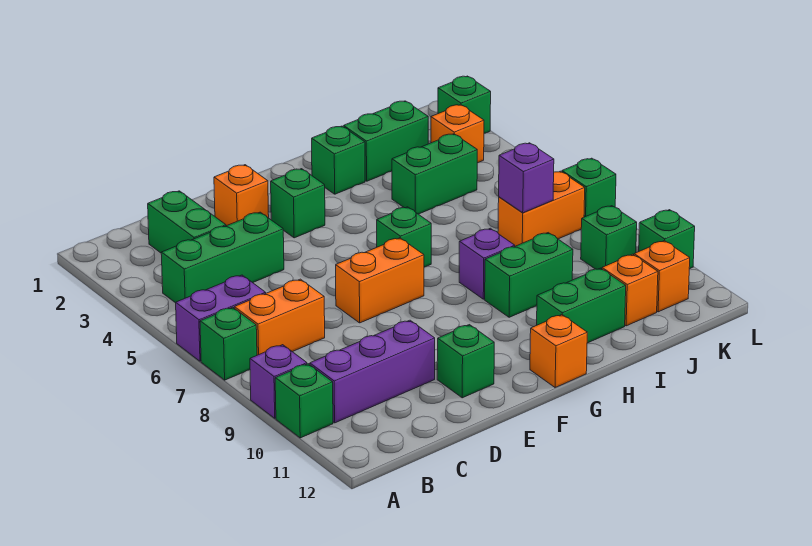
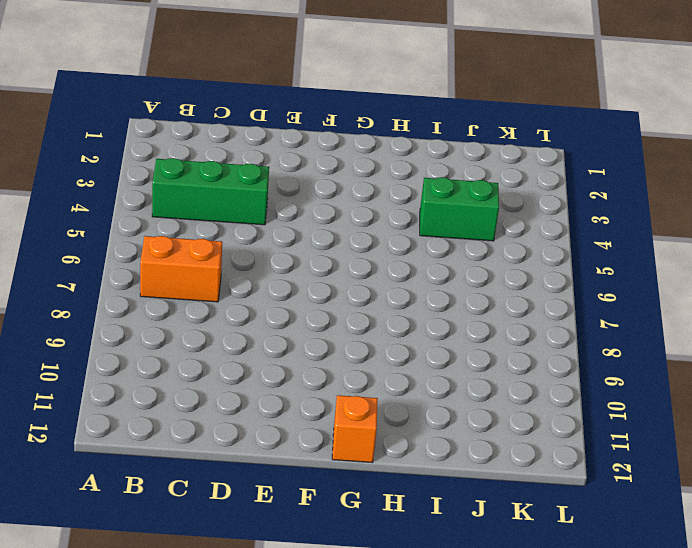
none -> purple 1x2 brick [176,275,266,361]
none -> green 1x1 brick [200,307,257,380]
none -> purple 1x1 brick [250,345,307,418]

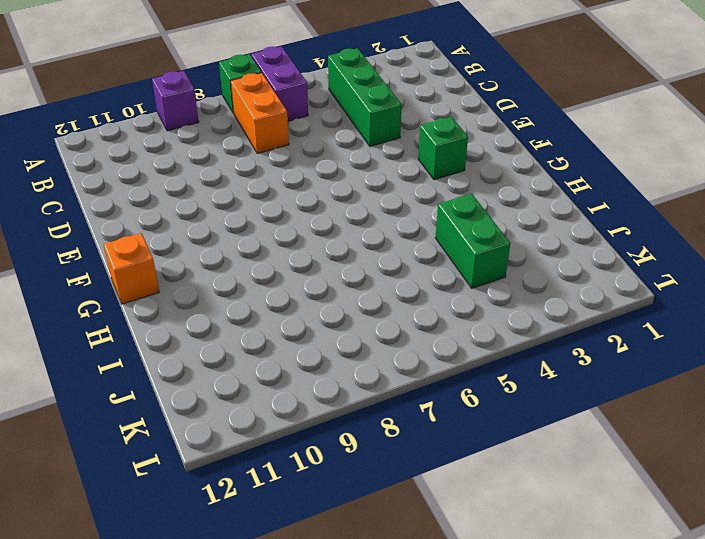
none -> green 1x1 brick [275,364,333,438]
none -> purple 1x3 brick [310,320,435,423]
none -> green 1x2 brick [148,191,226,253]

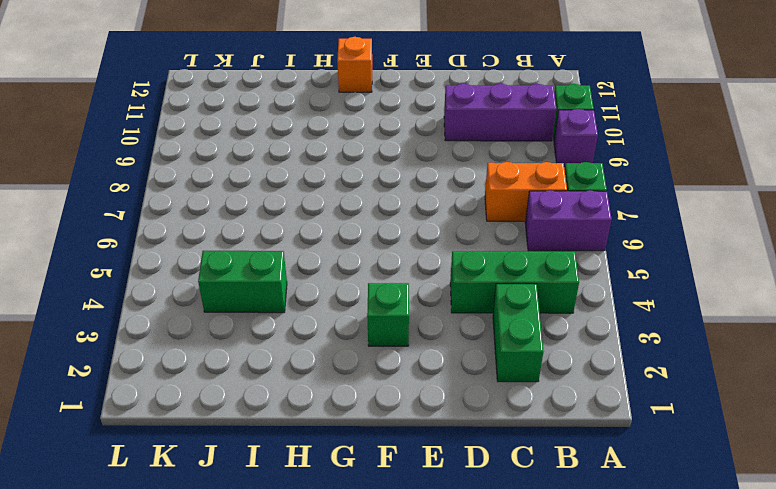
none -> orange 1x1 brick [214,165,269,226]
none -> orange 1x2 brick [336,238,424,323]
none -> green 1x1 brick [437,325,494,398]

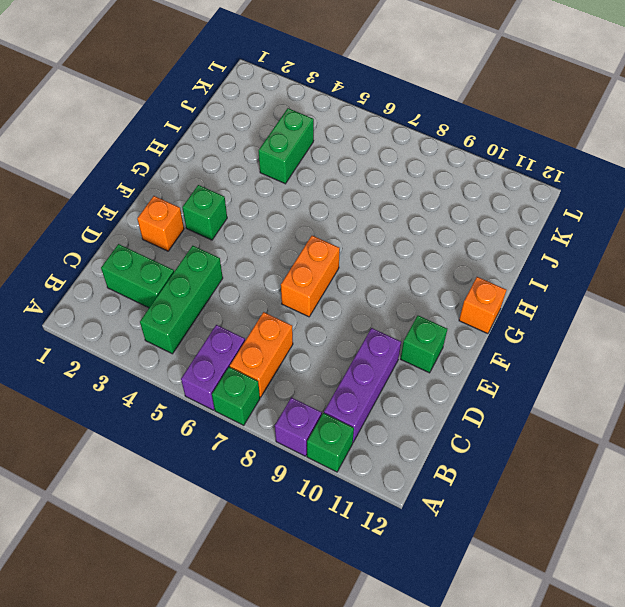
none -> green 1x1 brick [377,207,431,267]
none -> green 1x1 brick [312,126,365,194]
none -> purple 1x1 brick [459,228,515,299]

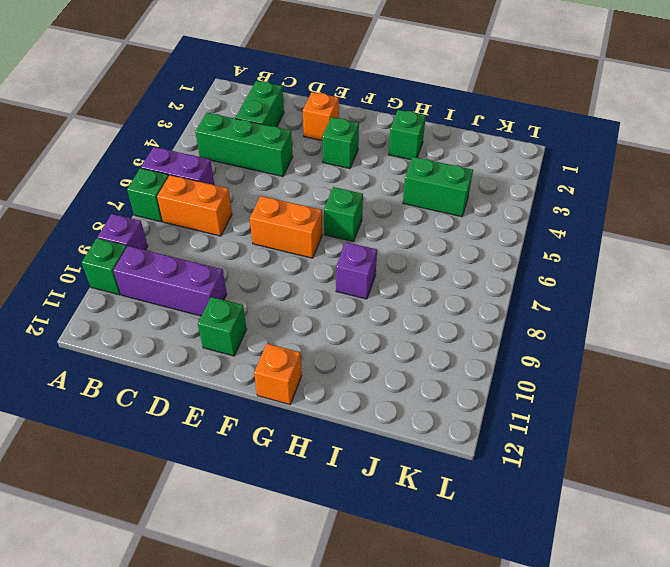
none -> green 1x2 brick [485,233,573,317]
none -> green 1x2 brick [537,268,626,343]
none -> green 1x2 brick [344,101,428,181]

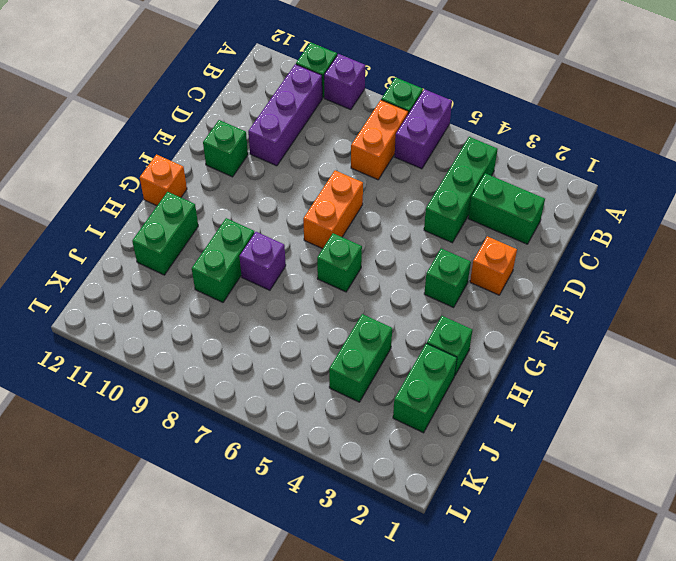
none -> orange 1x2 brick [498,171,585,246]
none -> orange 1x1 brick [602,254,658,326]
none -> orange 1x1 brick [431,105,484,163]

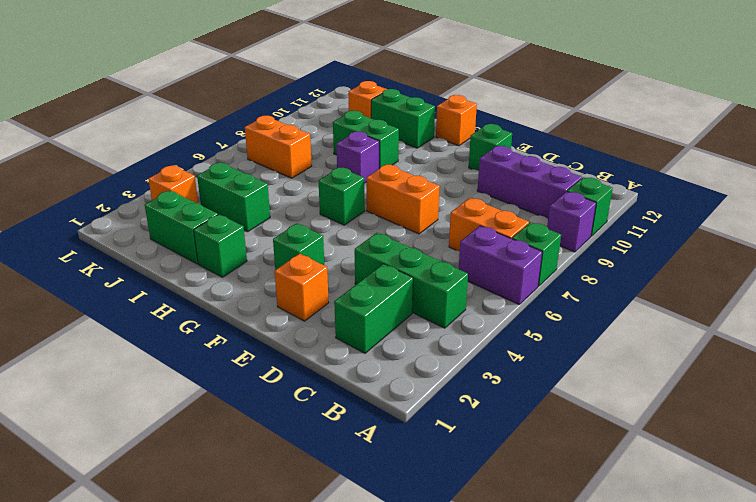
none -> green 1x1 brick [581,206,637,269]
none -> orange 1x1 brick [634,241,690,312]
none -> green 1x1 brick [438,76,491,133]

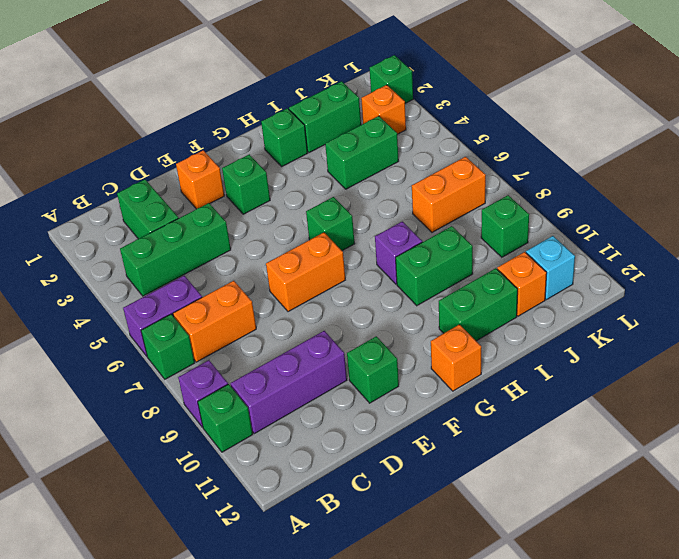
cyan 1x1 brick [526,236,575,300] -> orange 1x1 brick [634,241,690,312]
none -> green 1x1 brick [562,158,616,217]
none -> green 1x1 brick [639,210,695,269]
none -> purple 1x1 brick [499,143,554,213]

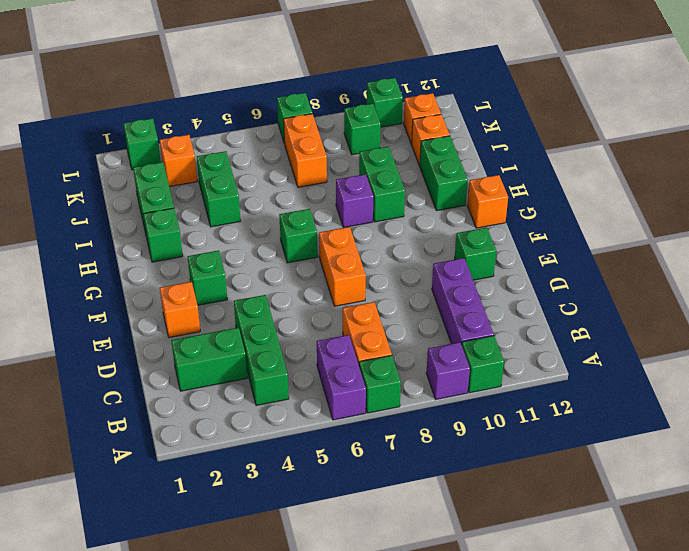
none -> purple 1x1 brick [499,143,554,213]

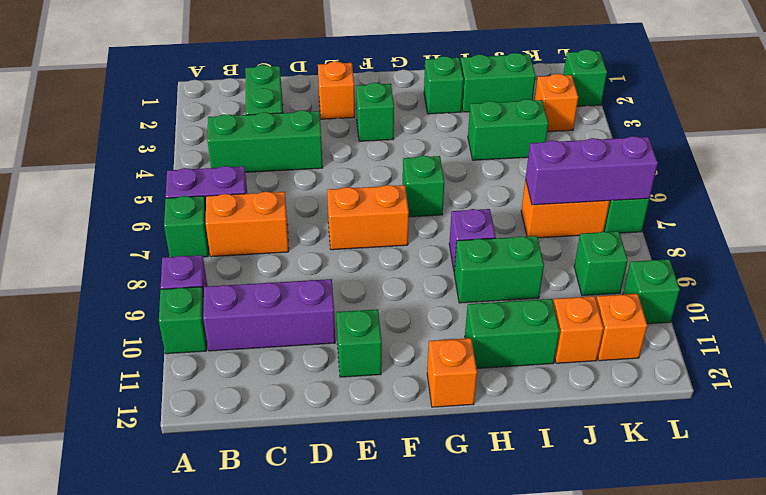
purple 1x3 brick [526,136,658,205] -> purple 1x1 brick [499,143,554,213]

